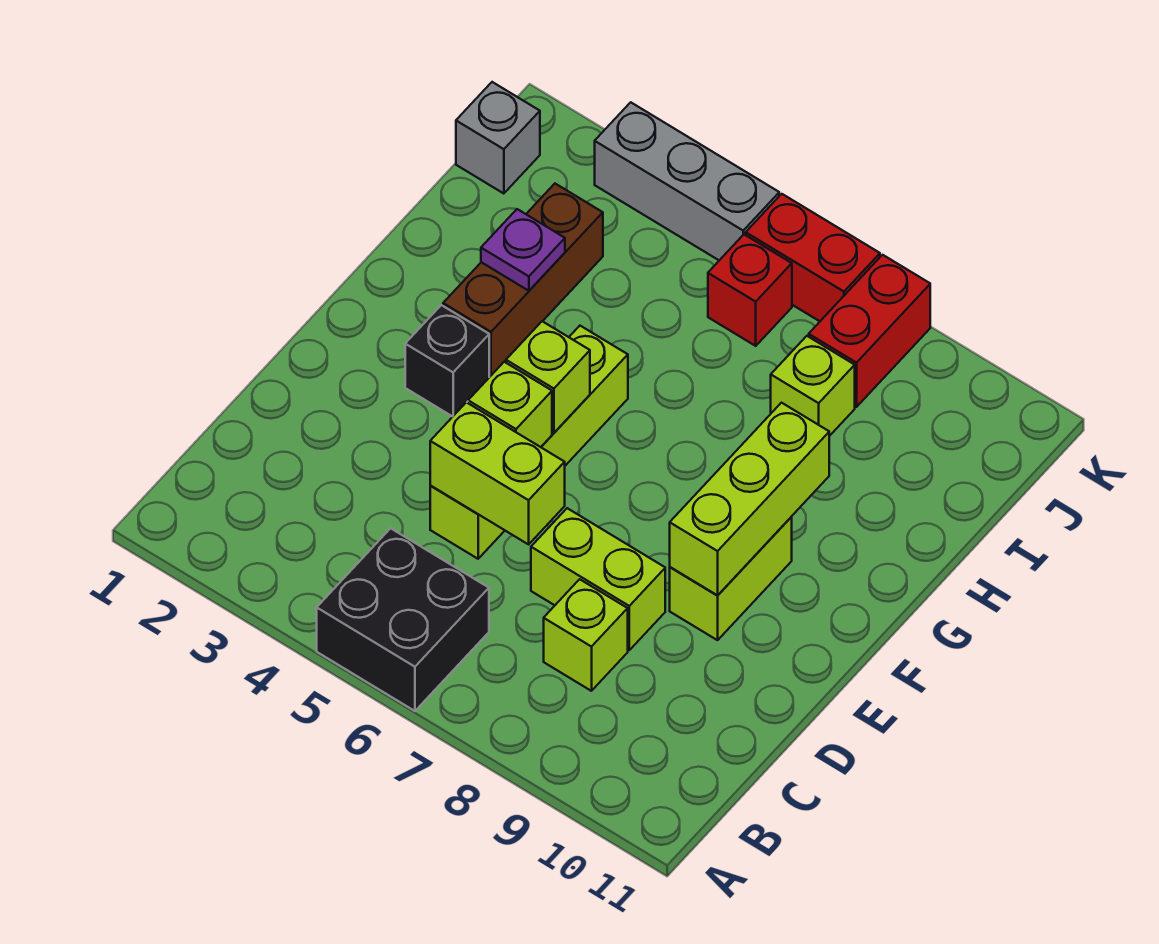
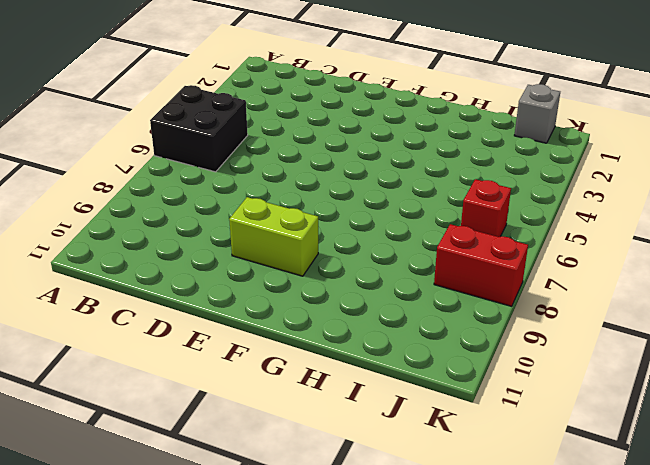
none -> lime 1x1 brick [544,579,628,691]
none -> lime 1x4 brick [430,326,628,559]
none -> lime 1x2 brick [531,508,665,650]

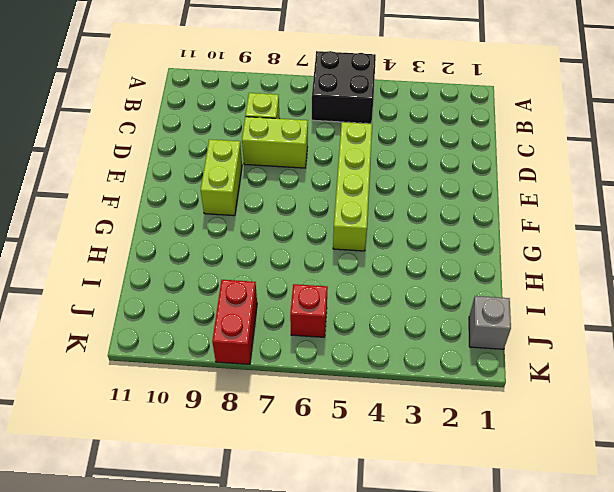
none -> black 1x1 brick [405,305,489,417]
none -> brown 1x3 brick [443,184,603,376]
none -> lime 1x1 brick [771,336,855,436]

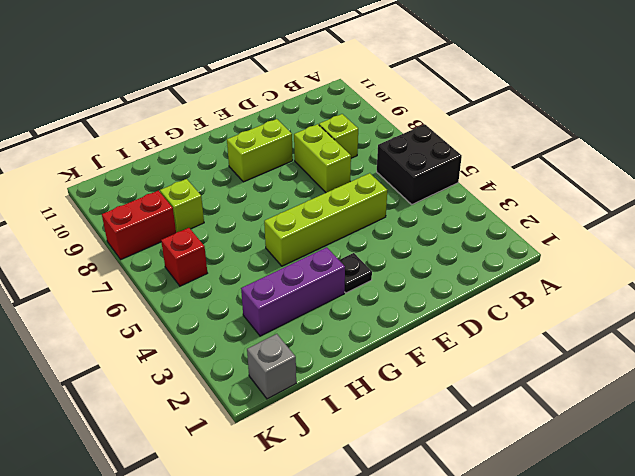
black 1x1 plate [339,253,372,293] -> black 1x1 brick [405,305,489,417]
purple 1x3 brick [241,247,345,336] -> brown 1x3 brick [443,184,603,376]
none -> grey 1x3 brick [595,102,779,260]
none -> red 1x2 brick [746,194,880,321]
none -> lime 1x2 brick [430,402,565,544]

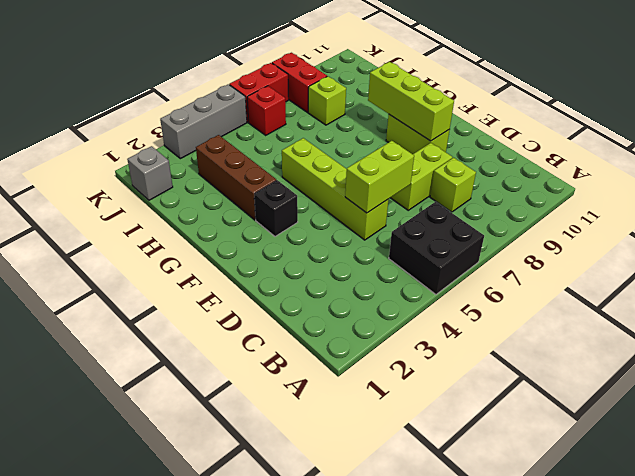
none -> lime 1x1 brick [468,362,552,447]
none -> lime 1x1 brick [506,321,590,433]
none -> purple 1x1 plate [481,209,565,291]

